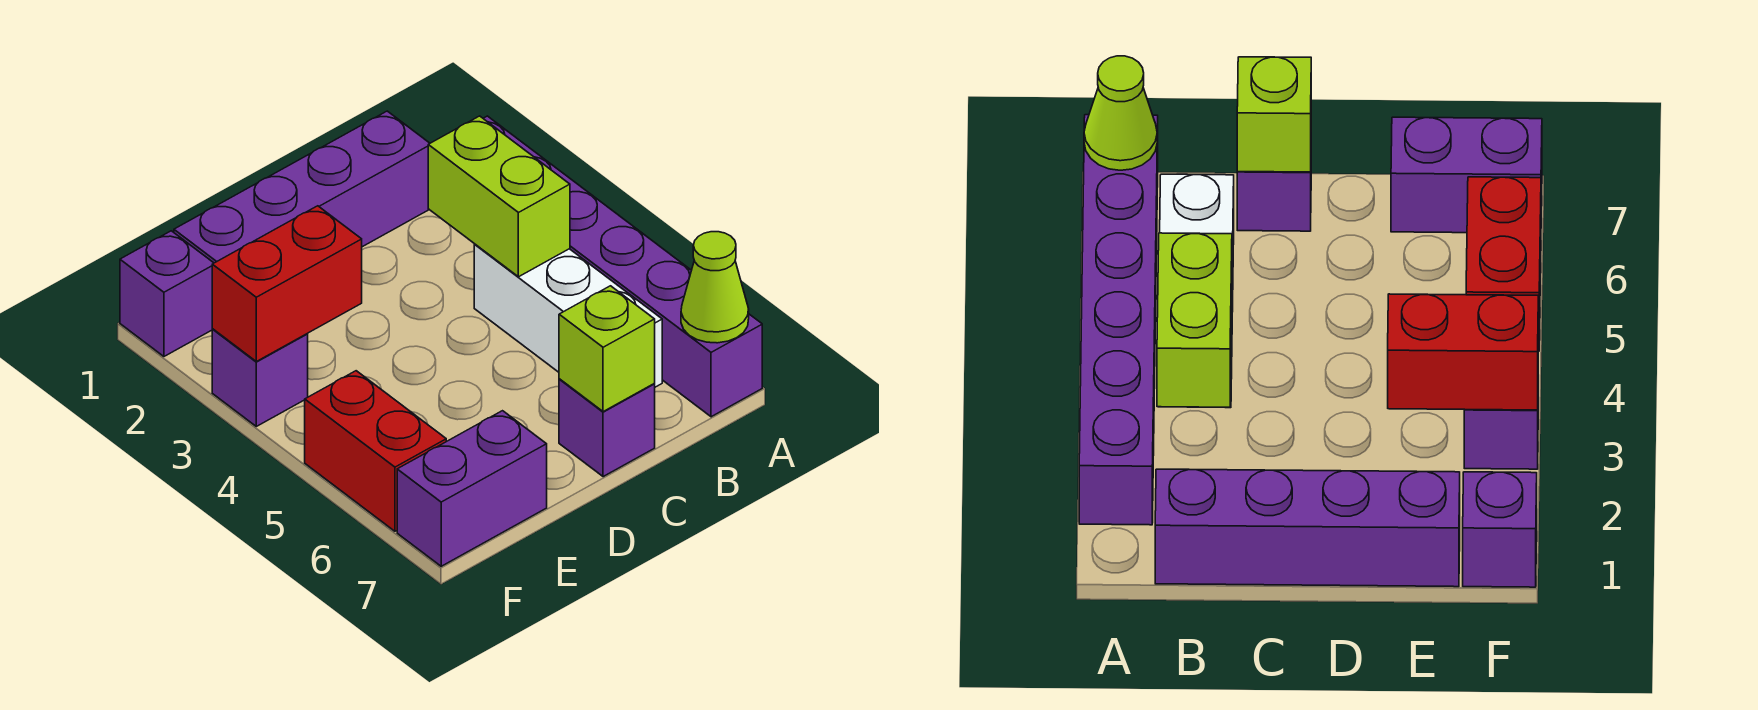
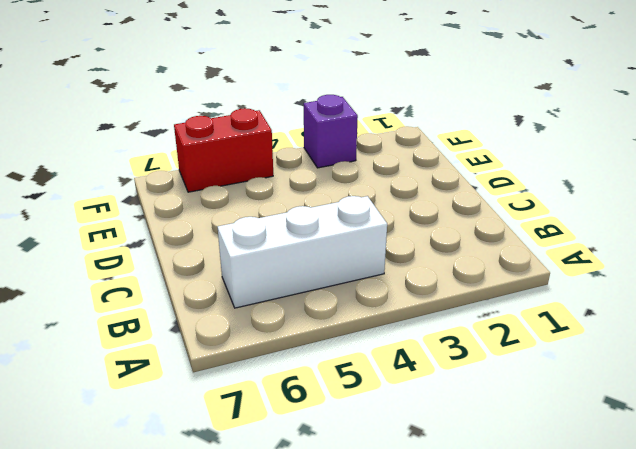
none -> purple 1x6 brick [483,116,762,417]
none -> purple 1x4 brick [174,111,430,263]
none -> purple 1x1 brick [559,379,655,477]

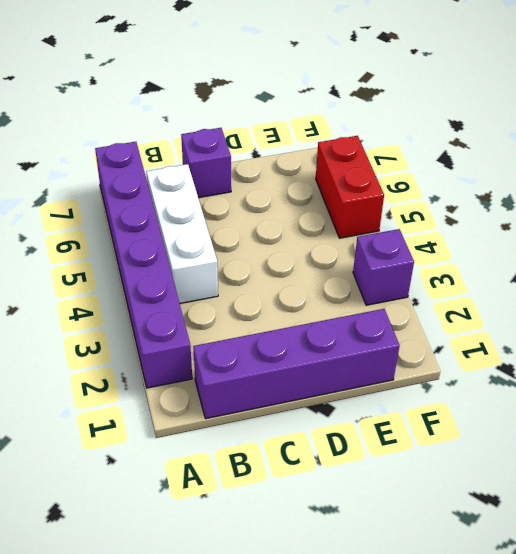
none -> purple 1x2 brick [397,411,547,566]
none -> purple 1x1 brick [120,231,213,356]
none -> lime 1x1 cone [681,232,749,343]

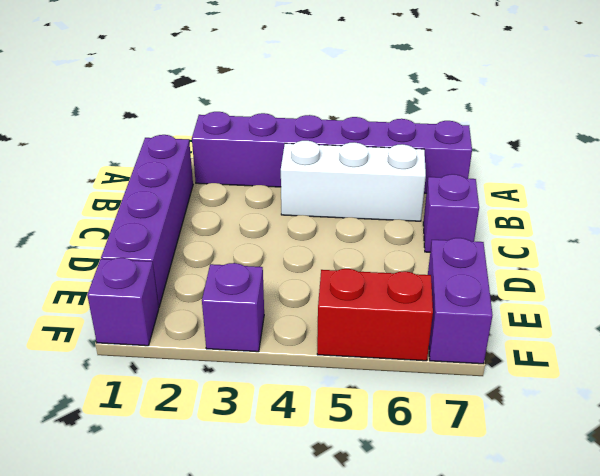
none -> lime 1x1 cone [681,232,749,343]
none -> lime 1x2 brick [428,116,570,277]
none -> lime 1x1 brick [559,286,655,412]

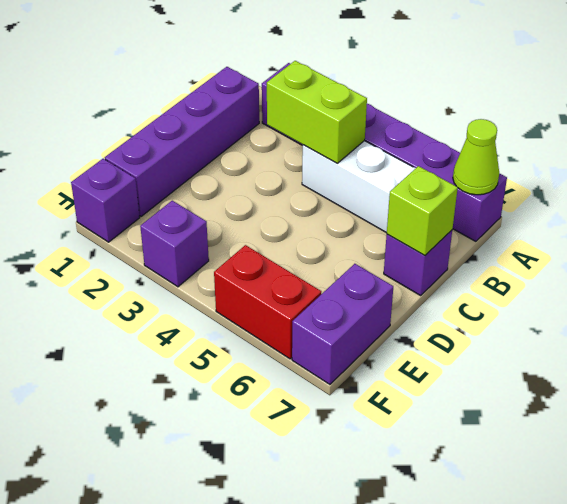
none -> red 1x2 brick [212,206,362,361]

